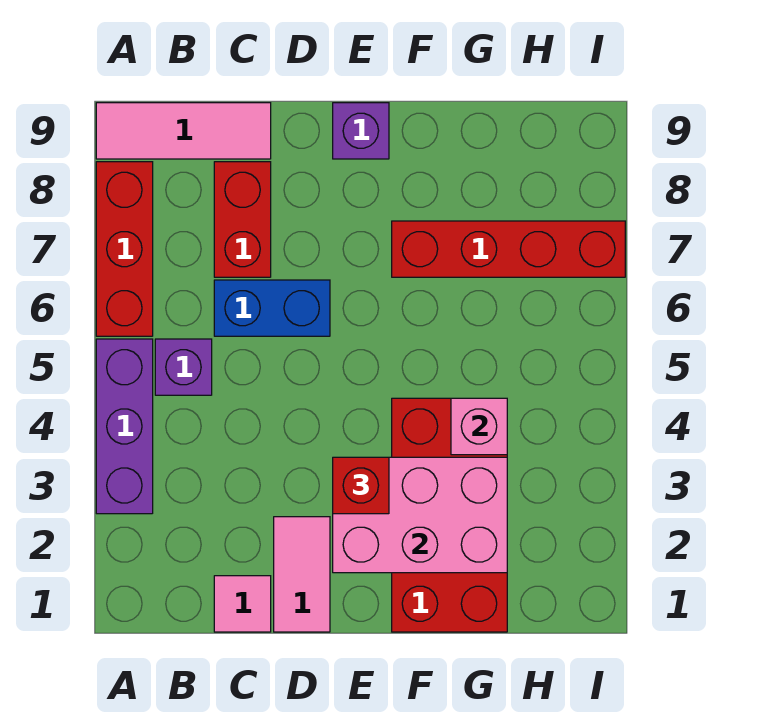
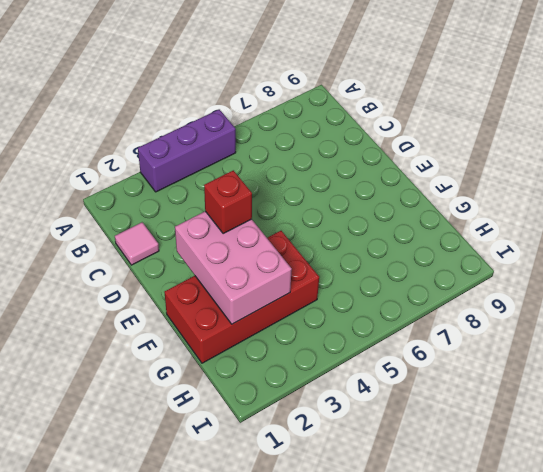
none -> red 1x3 brick [96,162,153,336]
none -> pink 1x3 tile [96,103,271,159]
none -> purple 1x1 brick [155,339,212,395]

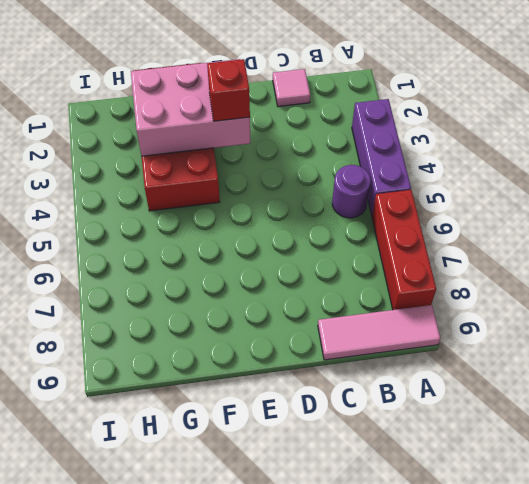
purple 1x1 round brick [332,165,371,218] -> purple 1x1 brick [155,339,212,395]
none -> blue 1x2 brick [214,280,330,336]
none -> red 1x2 brick [214,162,271,277]
none -> pink 1x2 tile [274,517,330,632]

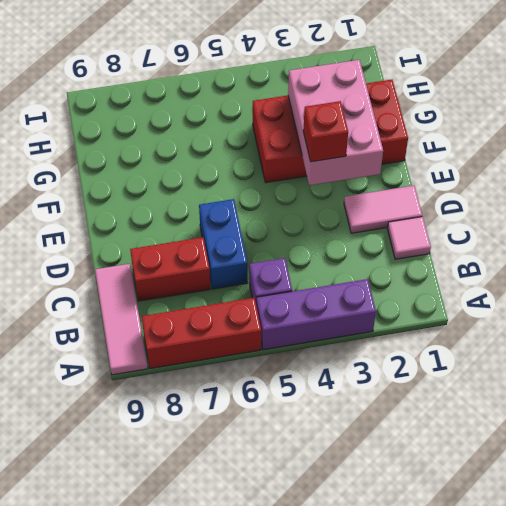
none -> purple 1x1 brick [333,103,389,159]
none -> red 1x4 brick [392,221,625,277]
none -> pink 1x1 brick [451,398,507,455]

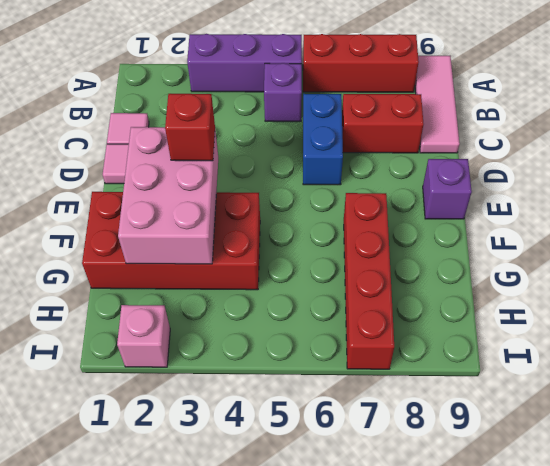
pink 1x1 brick [117,305,170,367] -> pink 1x1 brick moved to [451,398,507,455]

